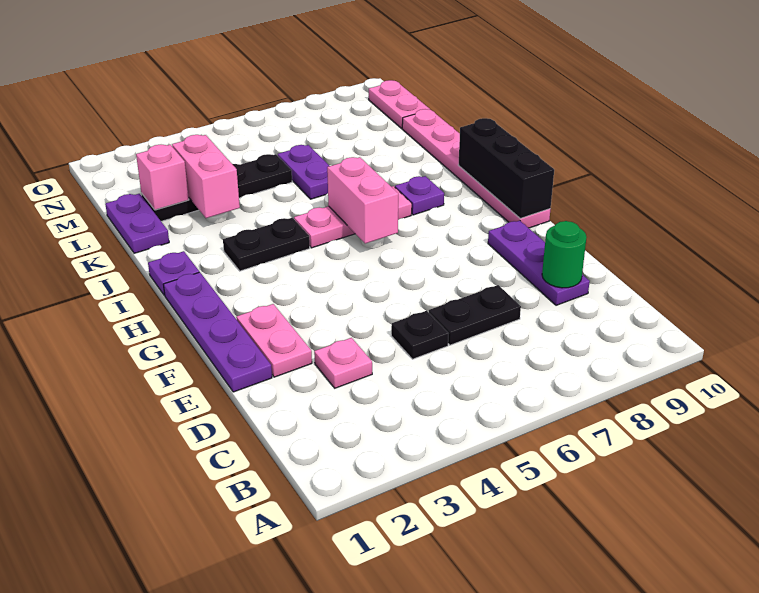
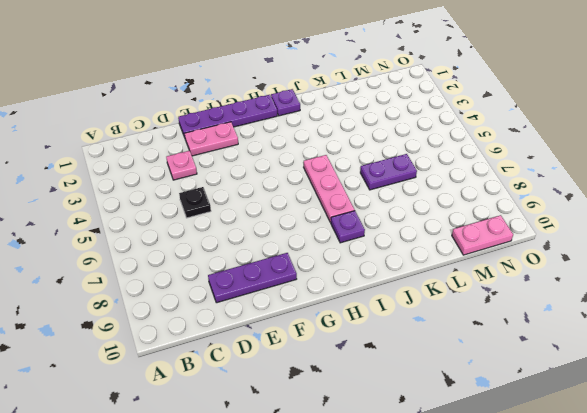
none -> black 1x2 plate [429,285,521,345]
none -> pink 1x6 plate [402,109,550,228]
none -> black 1x2 plate [223,218,310,271]

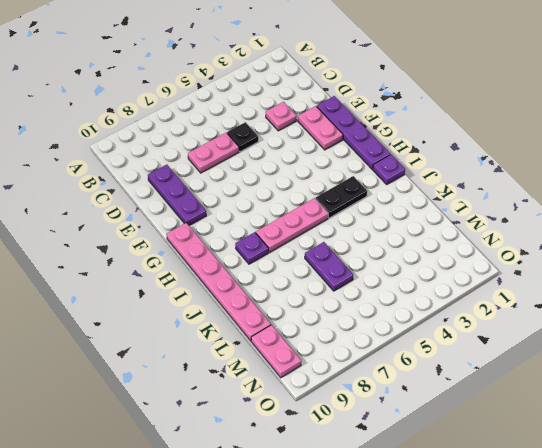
pink 1x2 plate [188,133,239,173] -> black 1x2 plate [429,285,521,345]
none -> purple 1x2 plate [105,194,169,253]
none -> black 1x4 plate [141,154,292,221]
none -> green 1x1 round brick [542,221,587,288]

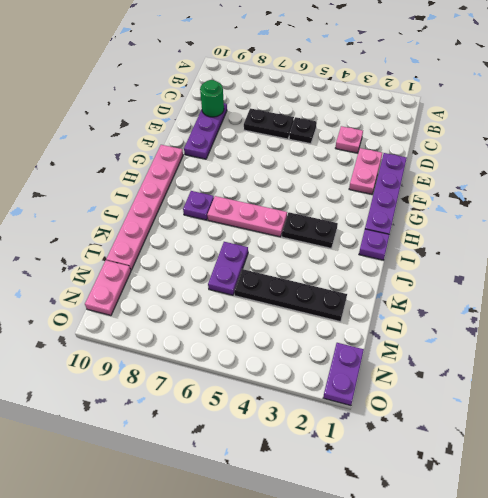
purple 1x2 plate [323,343,364,406] -> purple 1x2 plate moved to [105,194,169,253]
none -> black 1x3 brick [458,118,554,219]
none -> pink 1x2 brick [327,157,398,244]
none -> pink 1x2 brick [172,135,240,218]

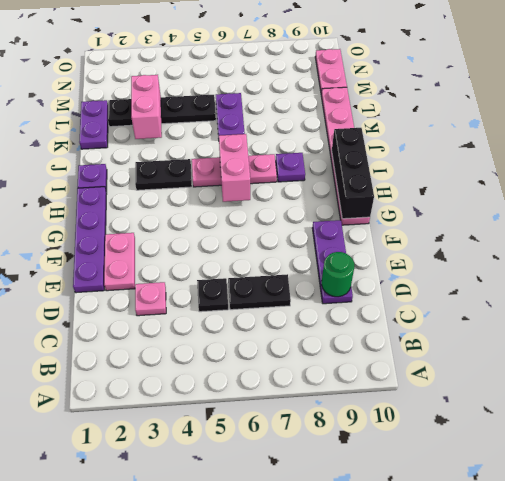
none -> pink 1x1 brick [136,145,189,210]

